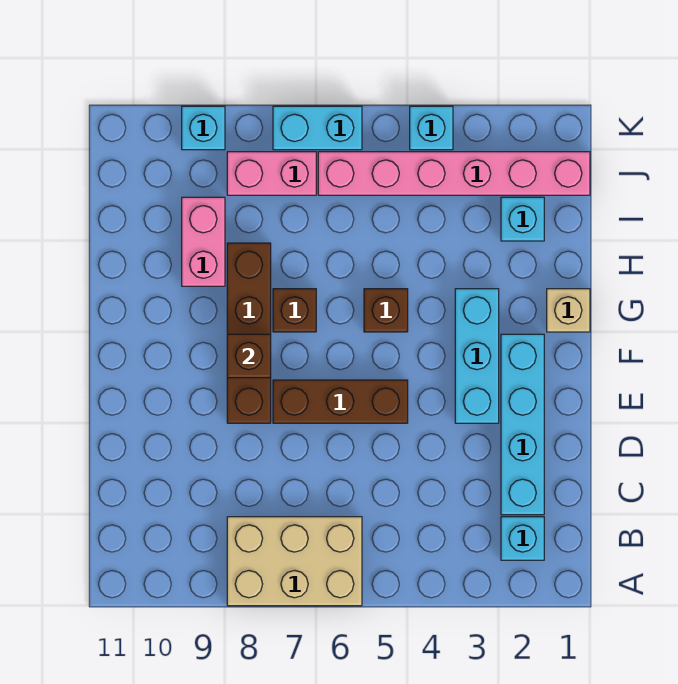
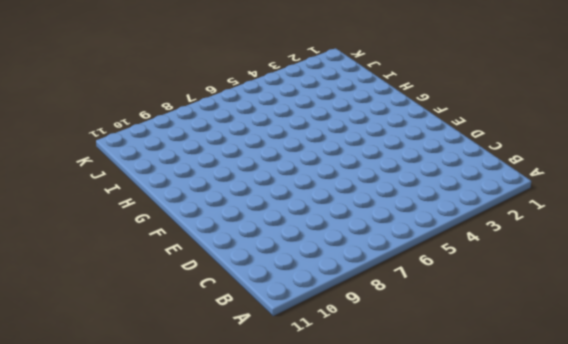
none -> tan 2x3 brick [227,517,362,606]
none -> cyan 1x1 brick [501,517,544,560]
none -> cyan 1x4 brick [501,334,544,515]

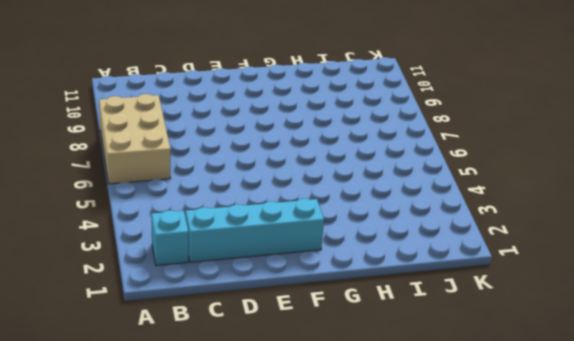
none -> cyan 1x3 brick [455,289,499,423]
none -> brown 1x3 brick [273,380,408,423]
none -> brown 1x4 brick [227,243,271,423]

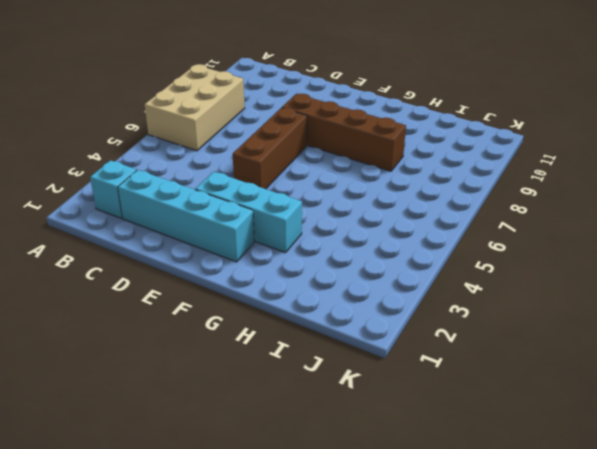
none -> tan 1x1 brick [547,289,590,332]
none -> brown 1x1 brick [364,289,408,332]
none -> brown 1x1 brick [273,289,316,332]

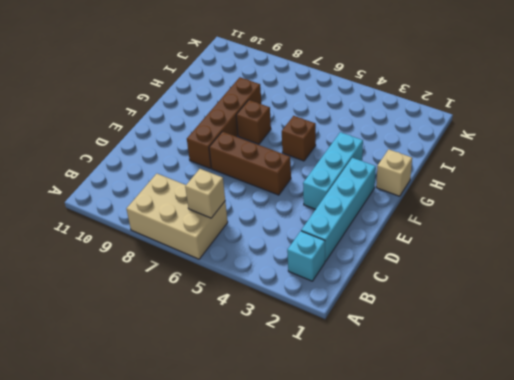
tan 1x1 brick [185,169,225,218] -> none
none -> pink 1x2 brick [182,197,225,286]
none -> cyan 1x1 brick [501,197,544,241]
none -> pink 1x6 brick [318,152,590,195]

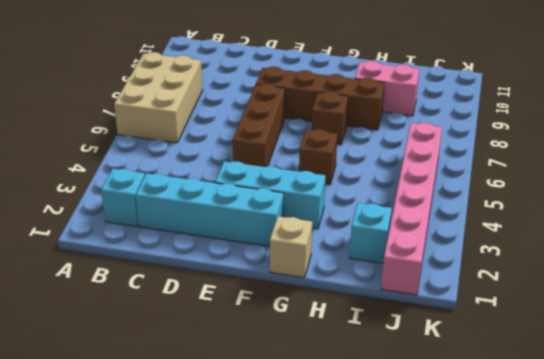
none -> pink 1x2 brick [227,152,316,195]
none -> cyan 1x1 brick [410,106,453,150]
none -> cyan 1x2 brick [273,106,362,150]

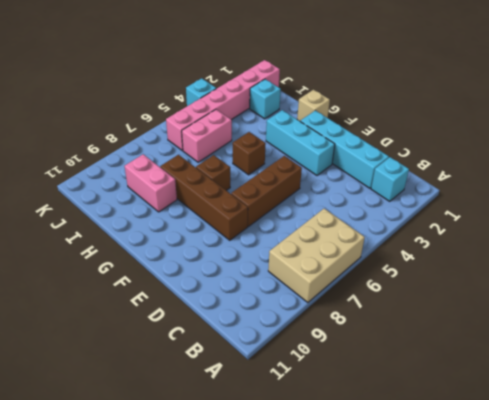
pink 1x2 brick [182,109,232,162] -> pink 1x2 brick moved to [227,152,316,195]
none -> cyan 1x2 brick [273,106,362,150]
none -> cyan 1x1 brick [182,106,225,150]
none -> brown 1x1 brick [227,334,271,378]

